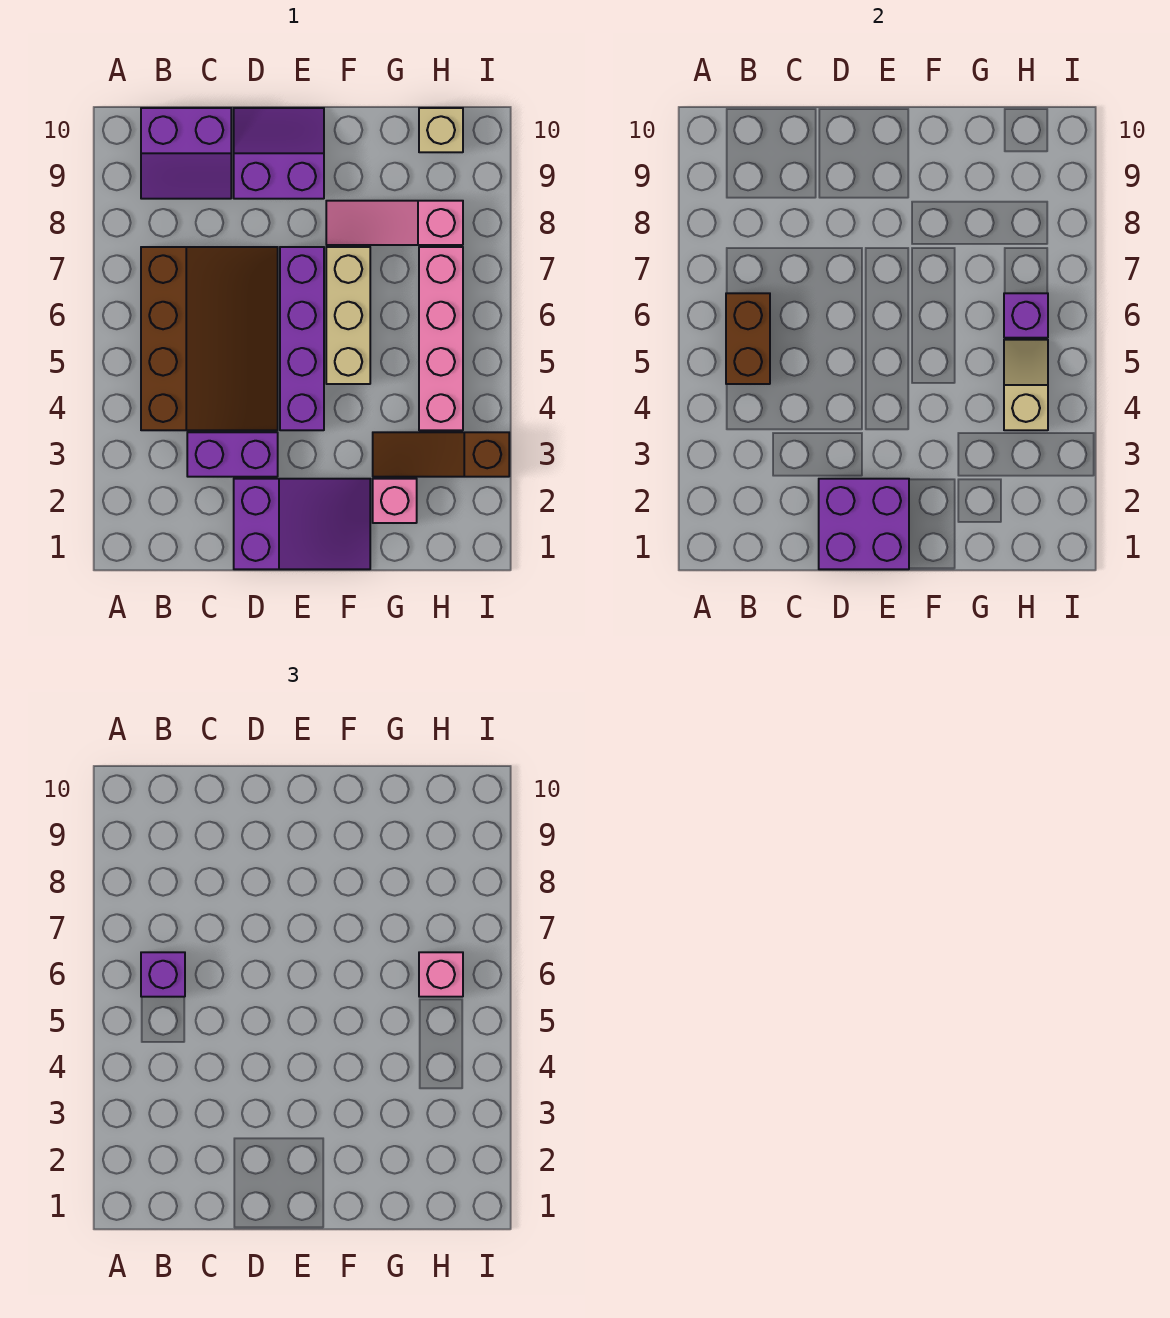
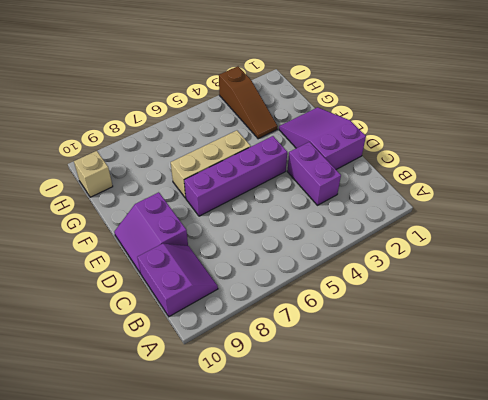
none -> brown 3x4 slope [141,247,278,430]
none -> pink 1x3 slope [326,201,463,245]
none -> pink 1x1 brick [373,479,417,523]

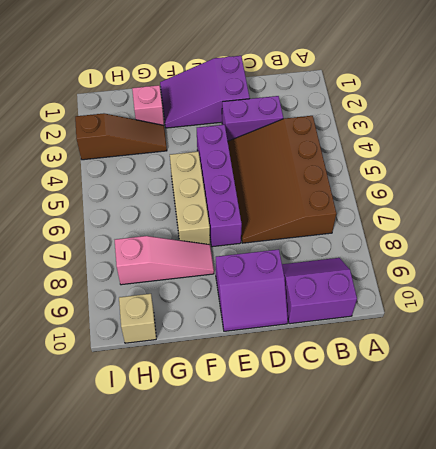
none -> pink 1x4 brick [419,247,463,430]
none -> brown 1x2 brick [726,293,770,384]
none -> purple 2x2 brick [819,479,909,569]

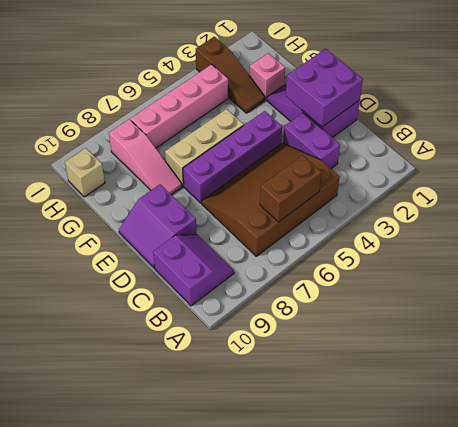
none -> tan 1x2 slope [1004,340,1048,430]
none -> purple 1x1 brick [1004,293,1048,338]
none -> purple 1x1 brick [141,952,185,997]

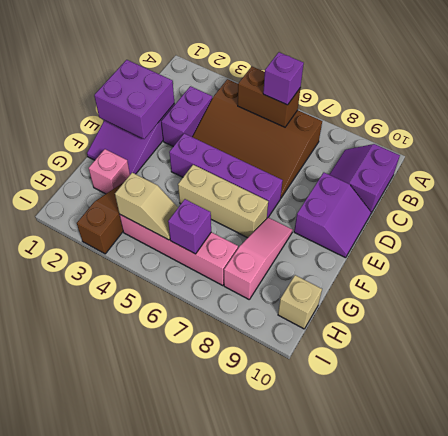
none -> pink 1x1 brick [419,952,463,997]

